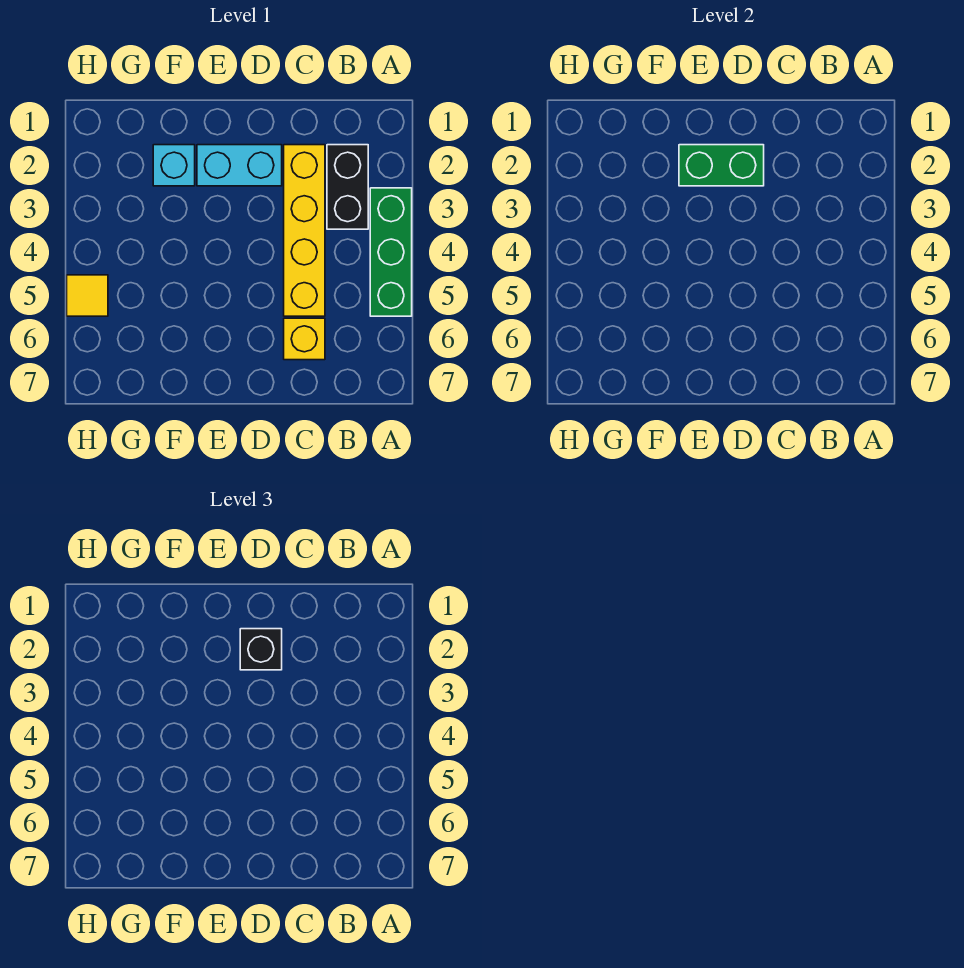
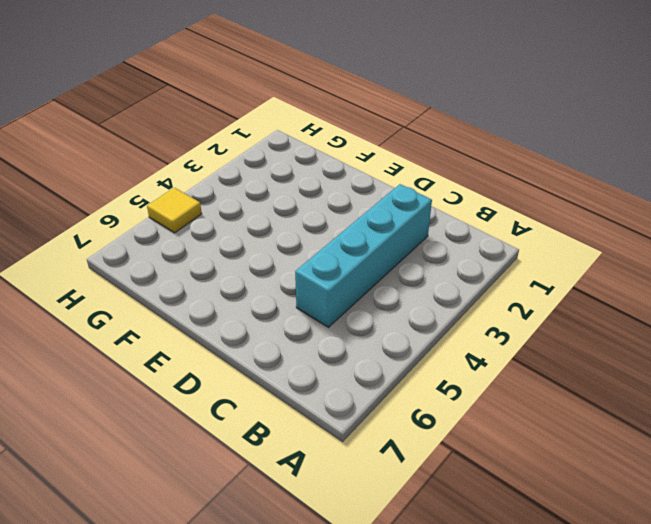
cyan 1x4 brick [295,184,432,327] -> yellow 1x4 brick [284,145,325,316]
none -> green 1x3 brick [370,188,412,316]
none -> black 1x2 brick [327,145,368,229]

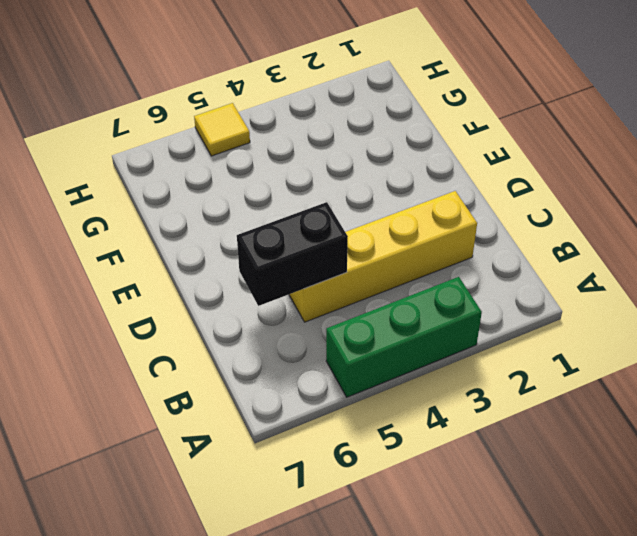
black 1x2 brick [237,202,348,306] -> black 1x2 brick moved to [327,145,368,229]
none -> yellow 1x1 brick [284,318,325,360]
none -> cyan 1x2 brick [197,145,282,186]

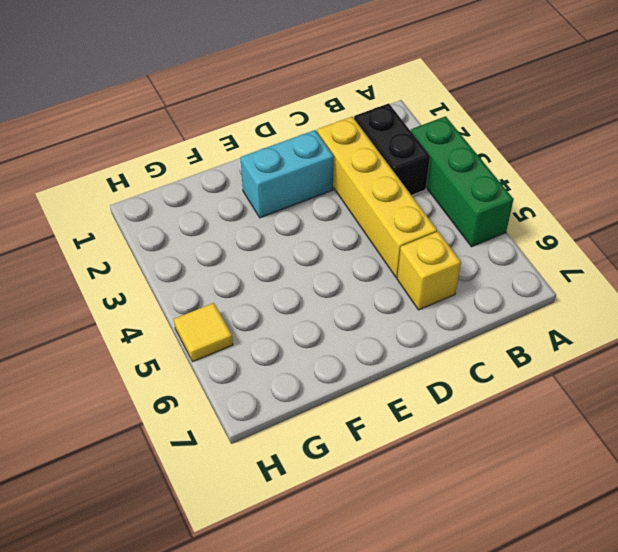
none -> cyan 1x1 brick [153,145,195,186]
none -> green 1x2 brick [679,145,764,186]

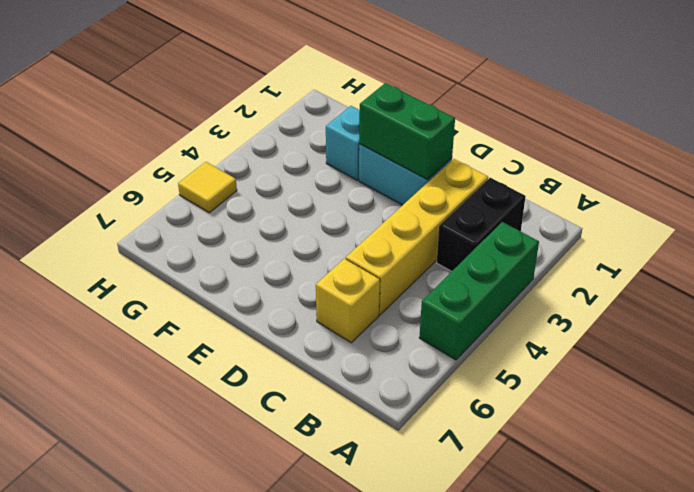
none -> black 1x1 brick [240,629,282,670]

